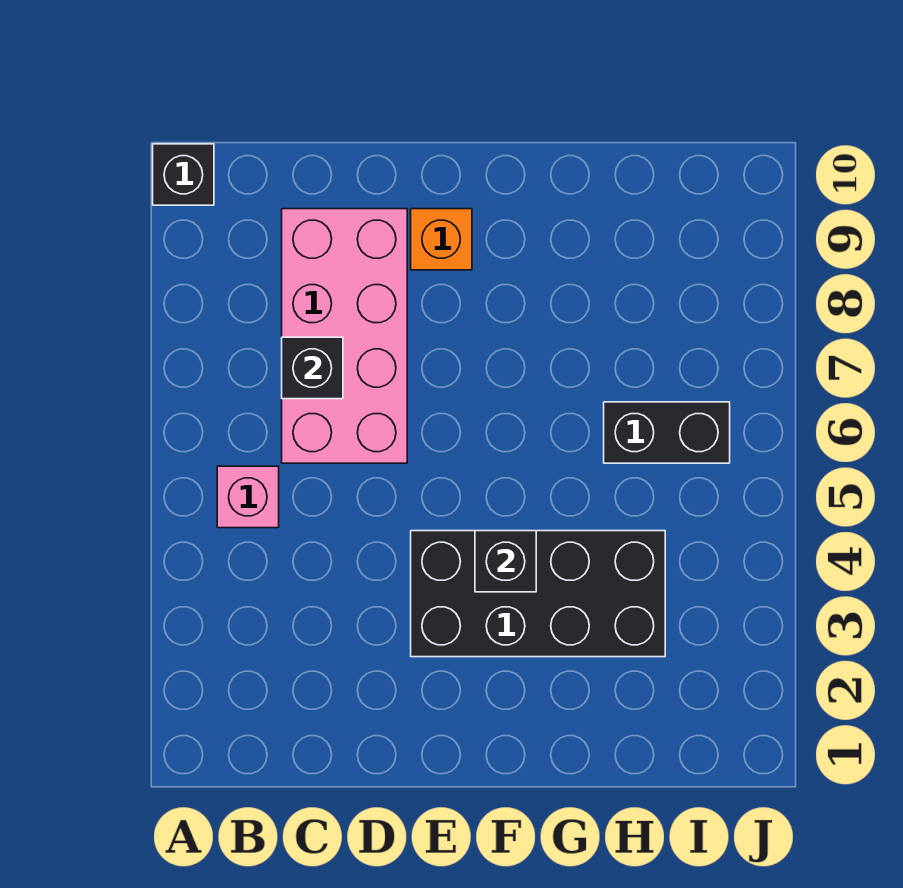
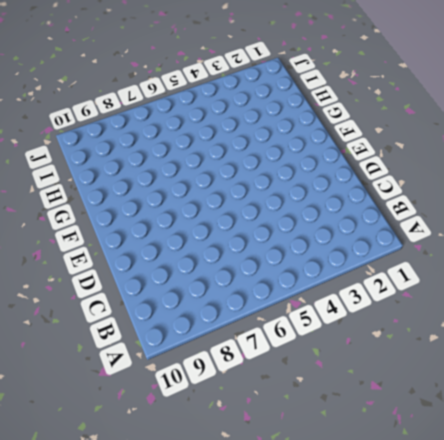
none -> black 1x1 brick [153,144,214,205]
none -> pink 1x1 brick [217,466,279,528]

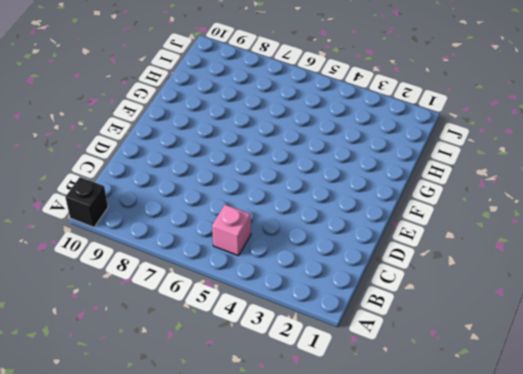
none -> pink 2x4 brick [282,209,407,463]
none -> black 2x4 brick [411,531,665,657]

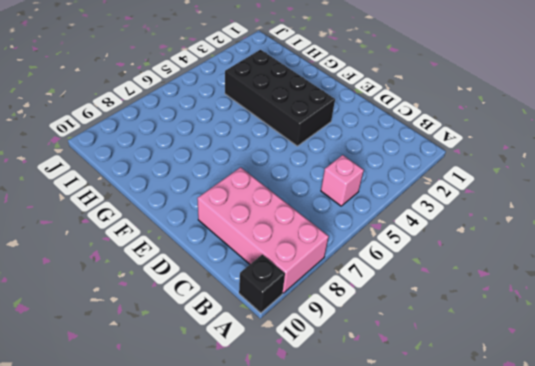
pink 2x4 brick [197,167,329,293] -> pink 2x4 brick turned to [282,209,407,463]
none -> orange 1x1 brick [411,209,472,270]
none -> black 1x2 brick [604,402,730,463]

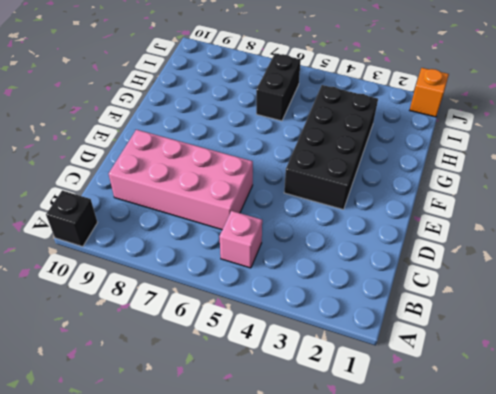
orange 1x1 brick [410,68,449,117] -> orange 1x1 brick moved to [411,209,472,270]
none -> black 1x1 brick [282,337,343,399]
none -> black 1x1 brick [475,531,536,592]

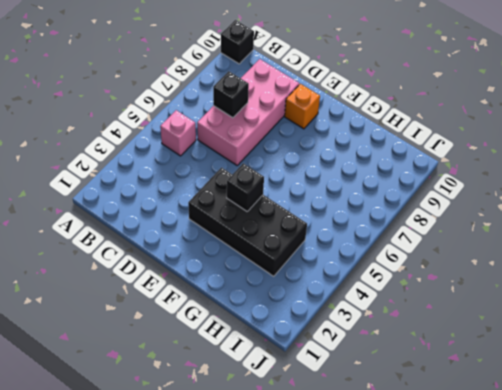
none -> black 1x2 brick [604,402,730,463]

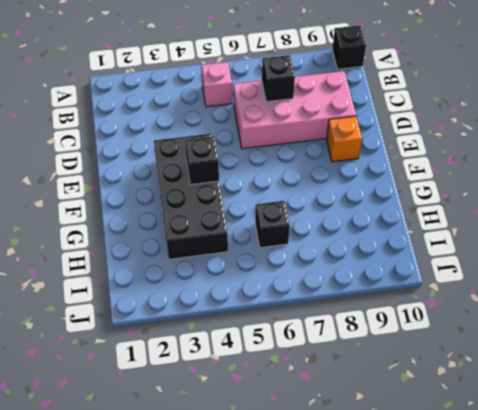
black 1x1 brick [255,201,290,248] -> black 1x2 brick [604,402,730,463]

